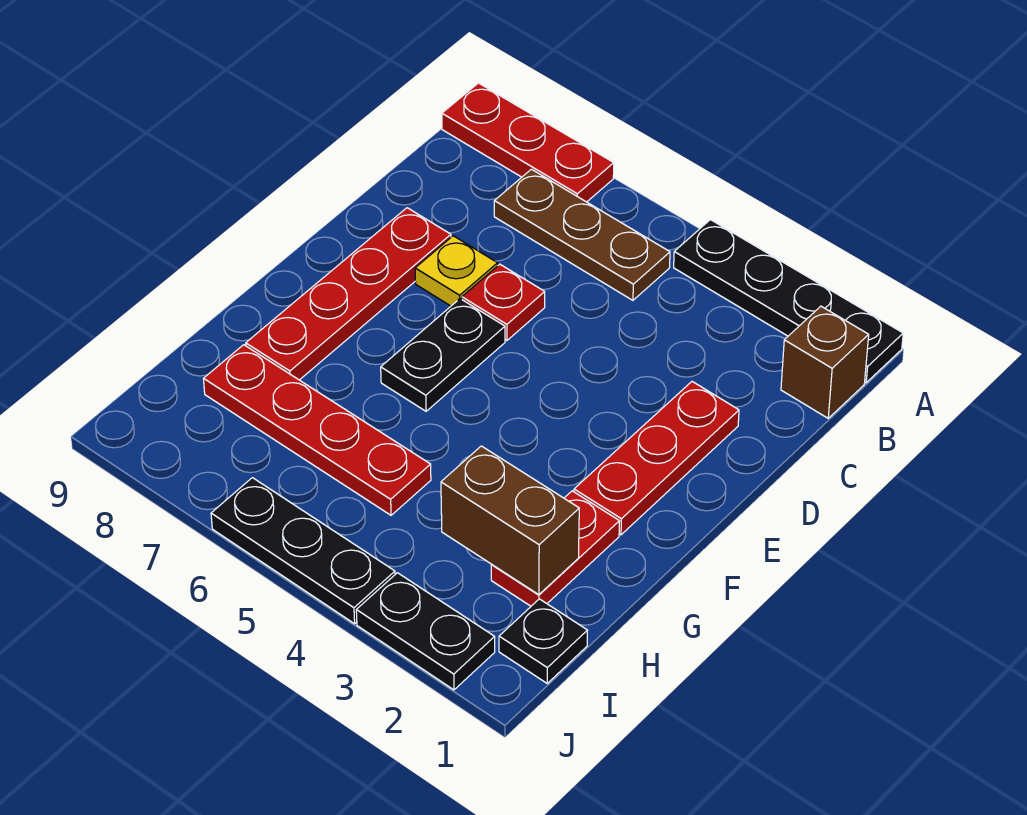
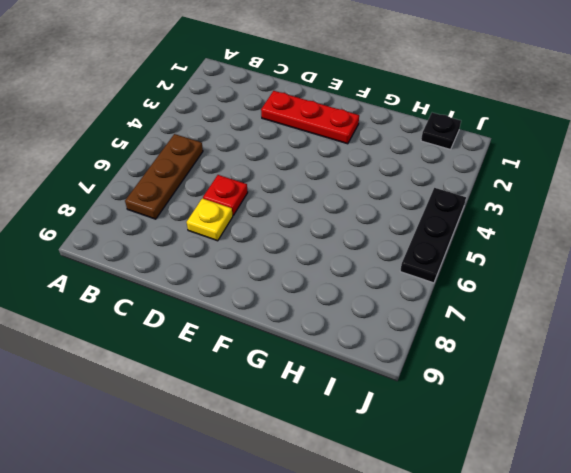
none -> black 1x4 plate [674,220,903,383]
none -> red 1x3 plate [442,83,614,202]
none -> brown 1x1 brick [781,306,869,418]

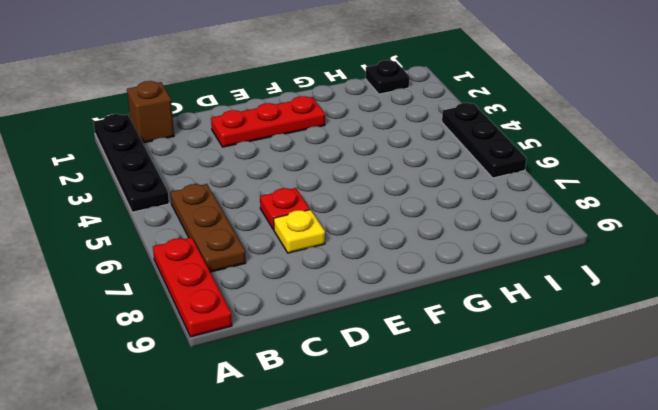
none -> red 1x4 plate [246,208,451,380]
none -> black 1x2 plate [381,299,505,411]
none -> red 1x2 plate [491,491,619,606]

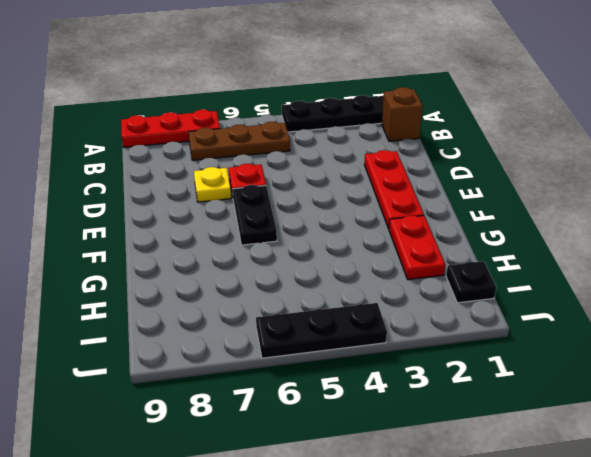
none -> red 1x4 plate [246,208,451,380]
none -> red 1x4 plate [204,345,431,515]
none -> black 1x2 plate [356,573,495,690]

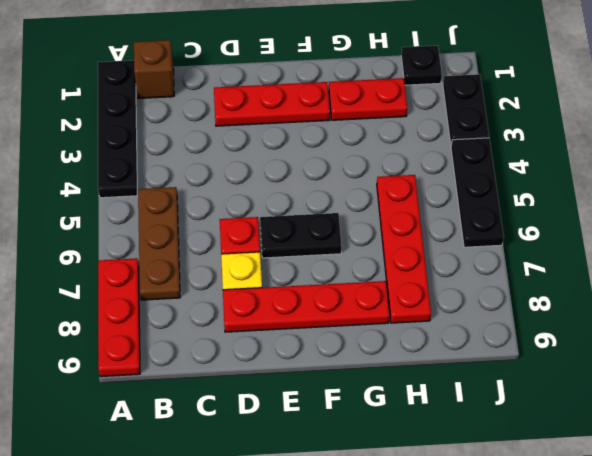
none -> brown 1x2 brick [441,446,579,595]

